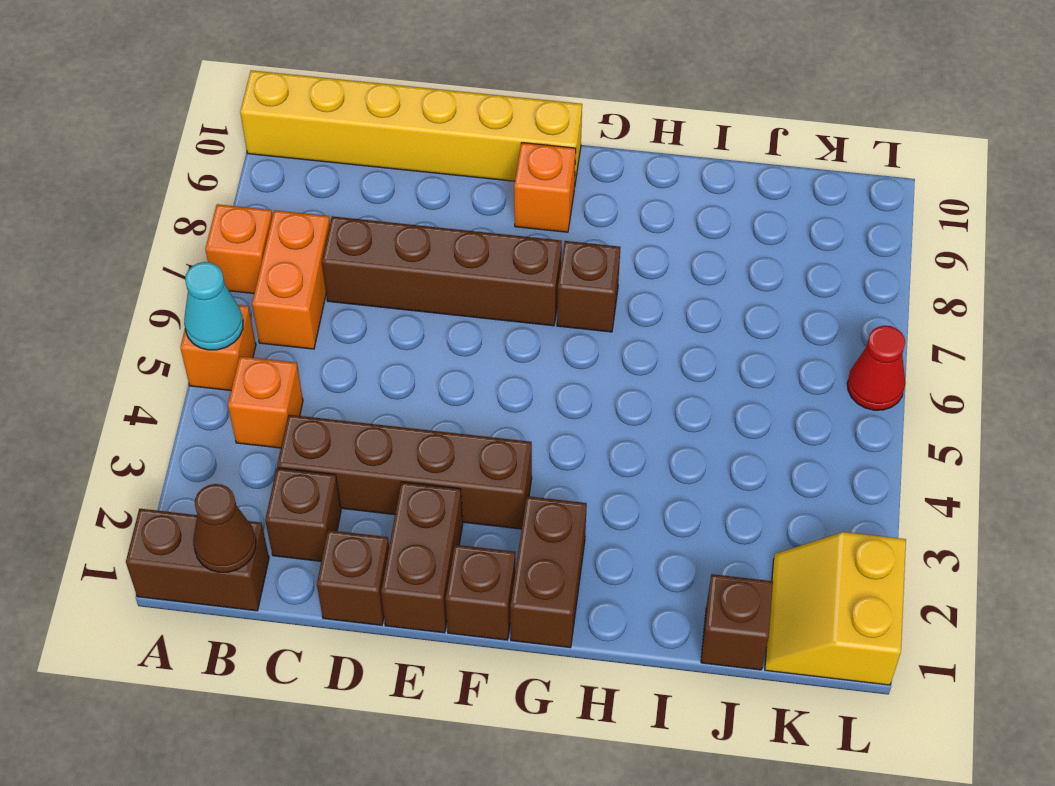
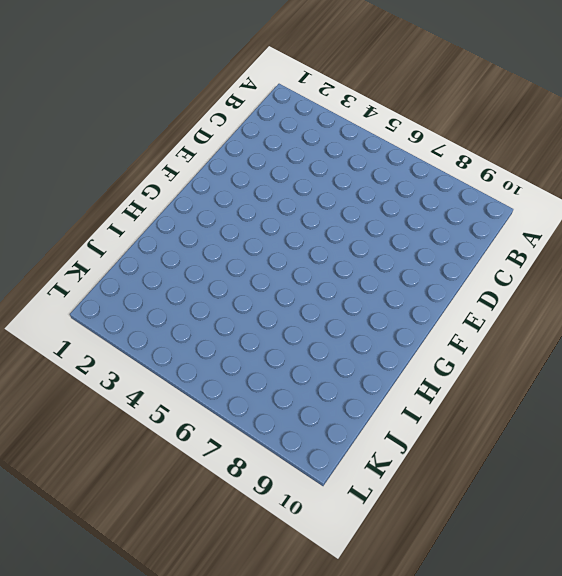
none -> brown 1x2 brick [126,509,269,611]
none -> orange 1x1 brick [180,305,256,390]
none -> orange 1x1 brick [205,204,272,294]

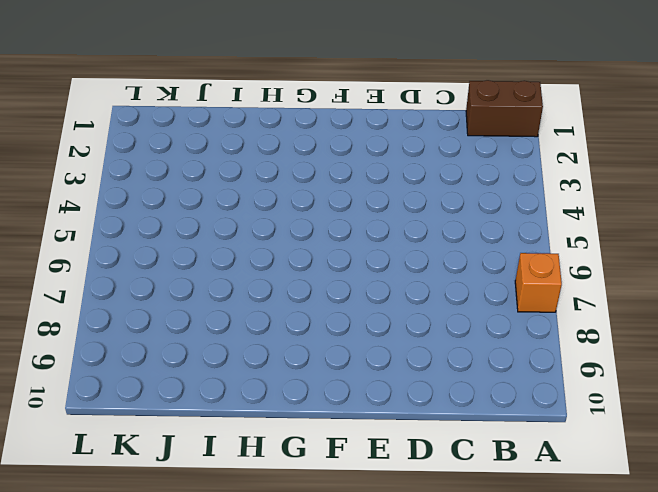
none -> orange 1x1 brick [180,305,256,390]
none -> yellow 1x6 brick [240,70,582,182]
none -> orange 1x1 brick [228,356,303,448]

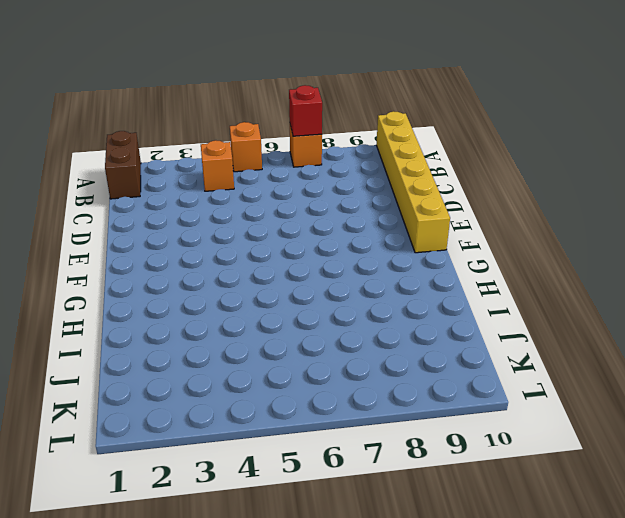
red 1x1 brick [289,85,322,136] -> none
none -> orange 1x2 brick [252,210,330,349]
none -> brown 1x1 brick [265,468,341,561]
none -> brown 1x4 brick [277,415,532,529]

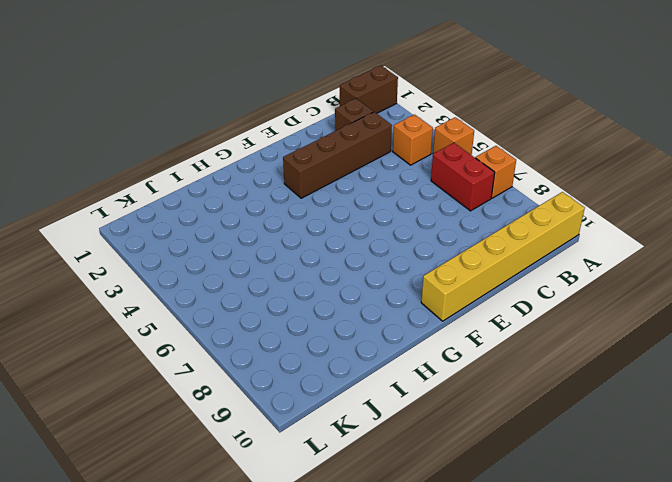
red 1x2 brick [431,143,495,211] -> orange 1x2 brick [252,210,330,349]
none -> brown 1x4 brick [322,216,562,326]
none -> brown 1x1 brick [317,530,389,625]
none -> brown 1x2 brick [381,482,463,633]

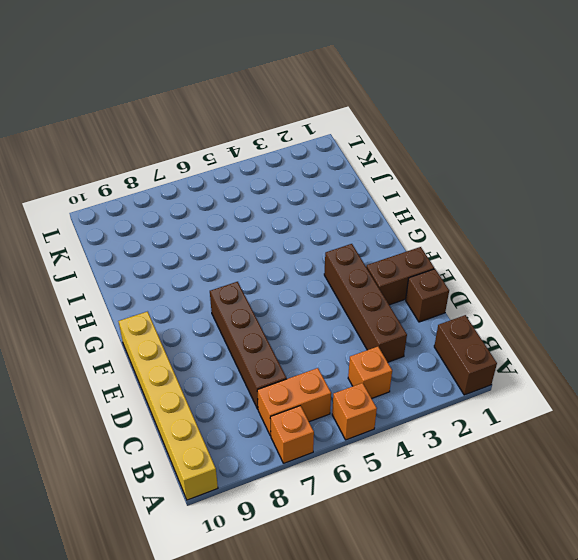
none -> brown 1x1 brick [265,468,341,561]
none -> brown 1x1 brick [446,545,515,640]
none -> orange 1x1 brick [514,143,576,232]

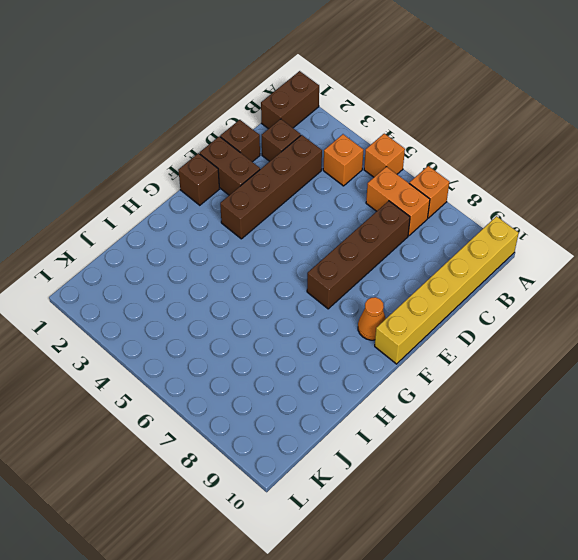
orange 1x1 cone [358,297,386,340] -> orange 1x1 brick [514,143,576,232]
none -> brown 1x2 brick [510,496,587,648]
none -> brown 1x1 brick [557,241,620,332]
none -> brown 1x1 brick [701,574,773,670]

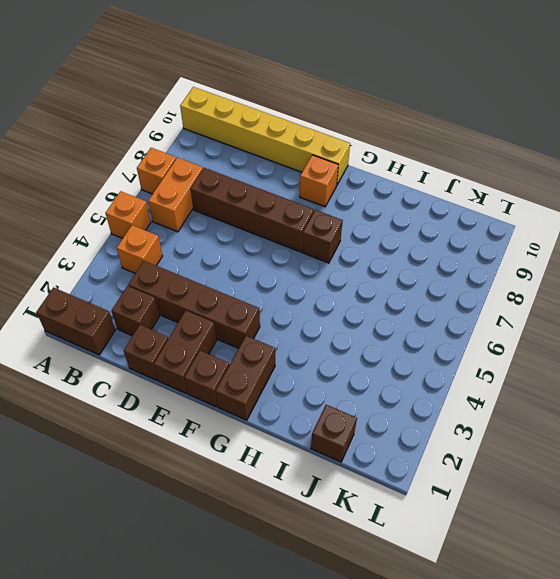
none -> yellow 2x2 slope [765,532,906,685]
none -> red 1x1 cone [847,326,906,410]
none -> cyan 1x1 cone [184,262,243,350]

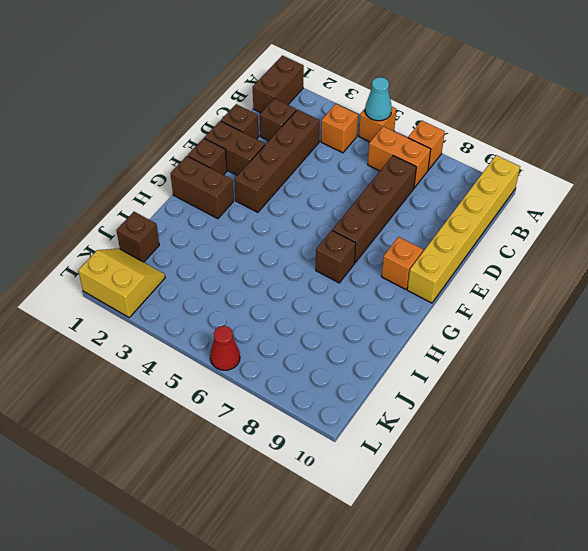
none -> brown 1x1 cone [193,484,256,572]

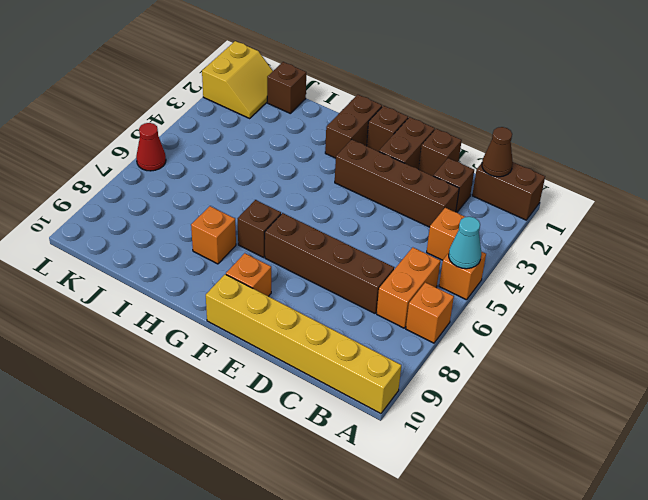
orange 1x1 brick [191,206,236,264] -> none

